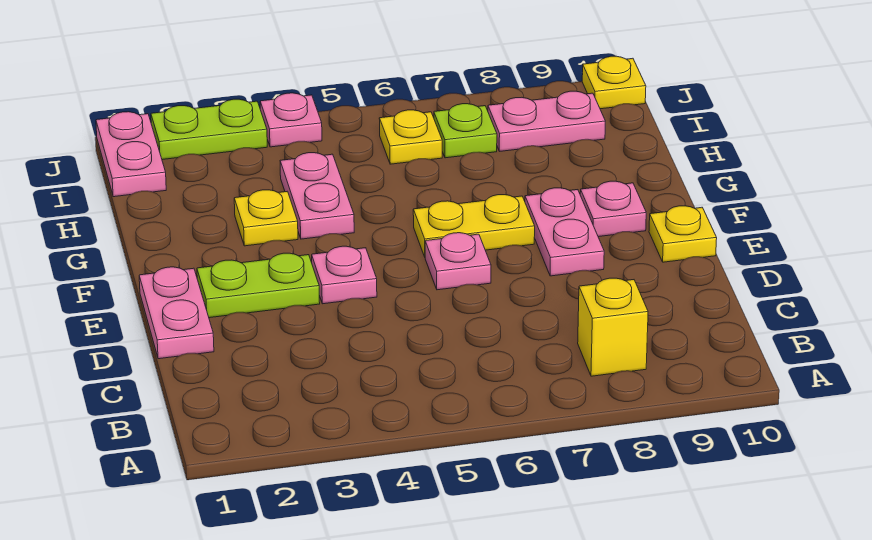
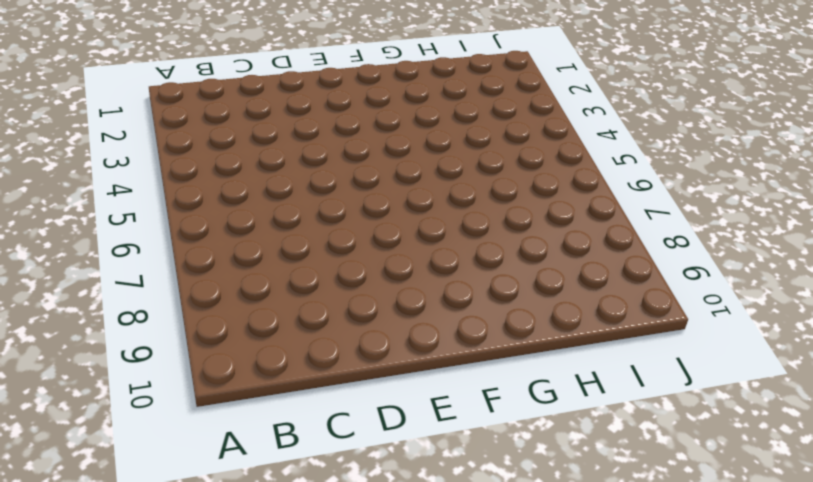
none -> yellow 1x1 brick [578,278,648,376]
none -> pink 1x2 plate [139,267,214,359]
none -> lime 1x2 plate [197,253,320,318]

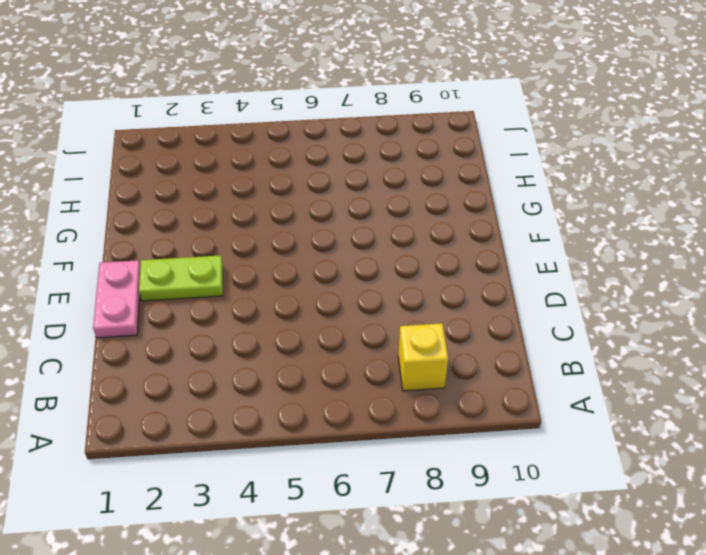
none -> pink 1x1 plate [312,246,377,304]
none -> pink 1x1 plate [425,233,491,290]
none -> pink 1x2 plate [525,188,604,276]

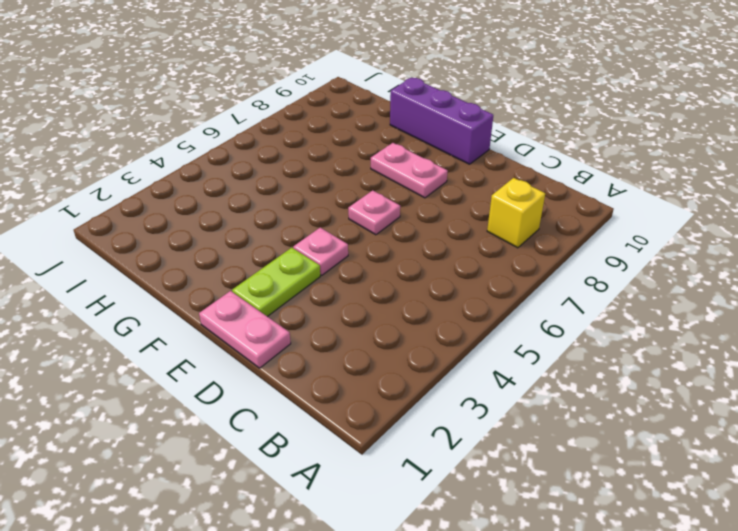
purple 1x3 brick [390,78,493,164] -> yellow 1x1 plate [649,206,717,262]
none -> yellow 1x2 plate [413,195,535,257]
none -> pink 1x1 plate [580,181,646,237]
none -> yellow 1x1 plate [234,190,298,246]

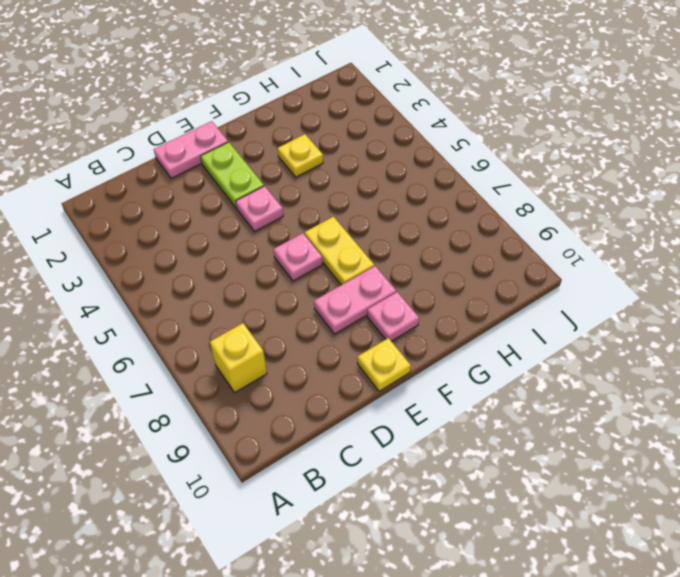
none -> pink 1x2 plate [280,153,354,239]
none -> pink 1x2 plate [96,112,166,197]
none -> yellow 1x1 plate [379,110,442,164]

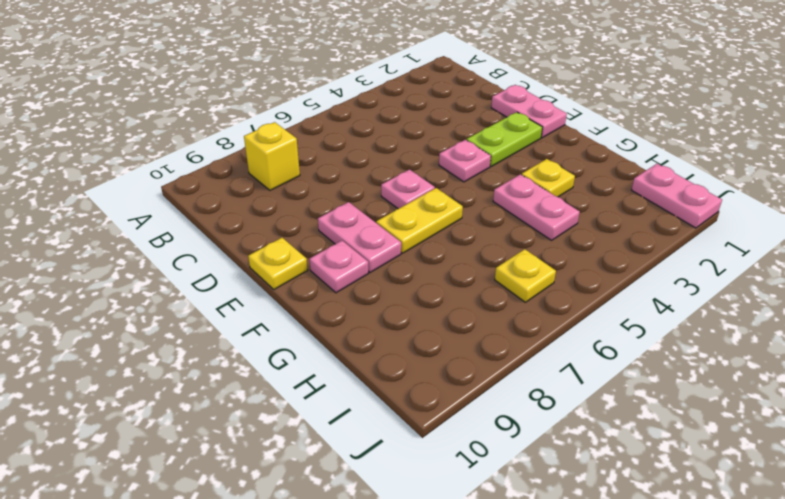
none -> lime 1x1 plate [434,104,497,158]
none -> pink 1x2 plate [488,91,606,151]
none -> lime 1x2 plate [151,99,267,160]

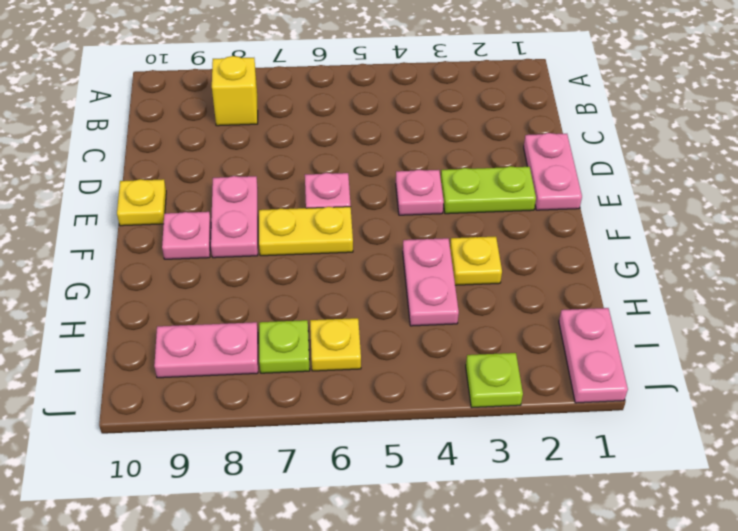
lime 1x1 plate [466,353,523,408] -> lime 1x2 plate [151,99,267,160]
none -> pink 1x1 plate [260,93,322,147]
none -> yellow 1x1 plate [582,56,646,109]

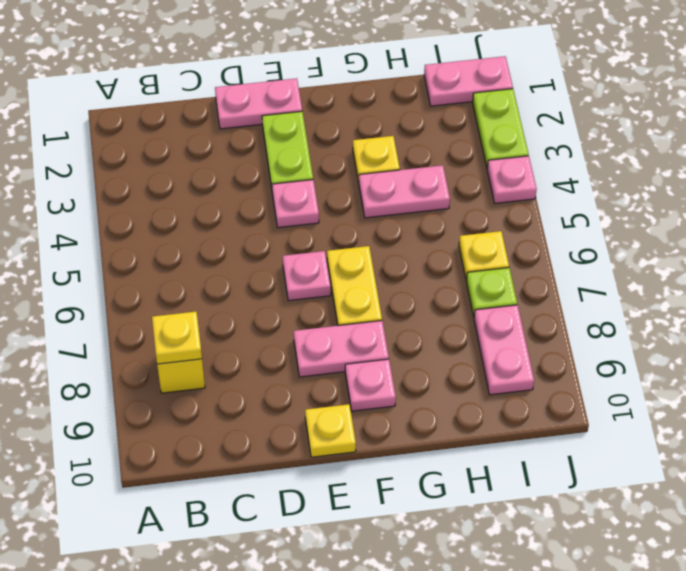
yellow 1x1 plate [152,312,202,364] -> yellow 1x1 plate moved to [582,56,646,109]

